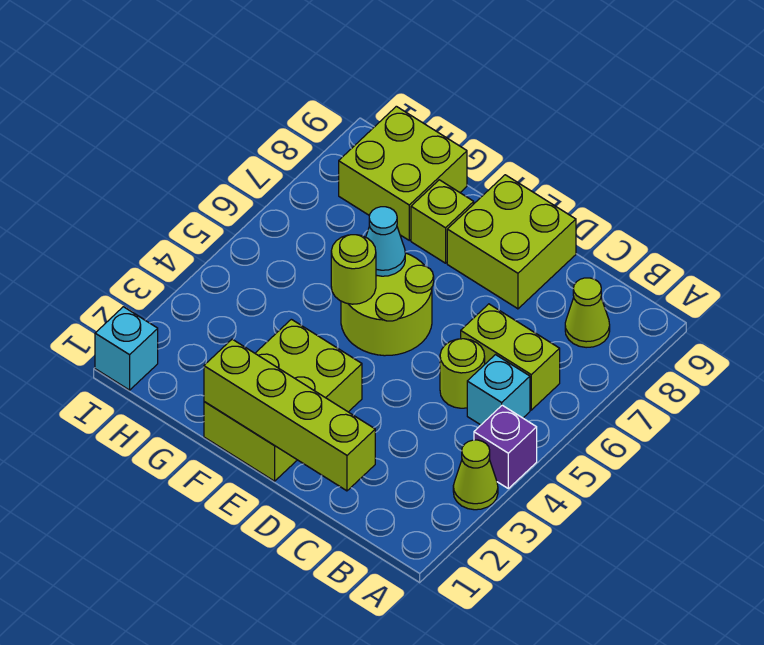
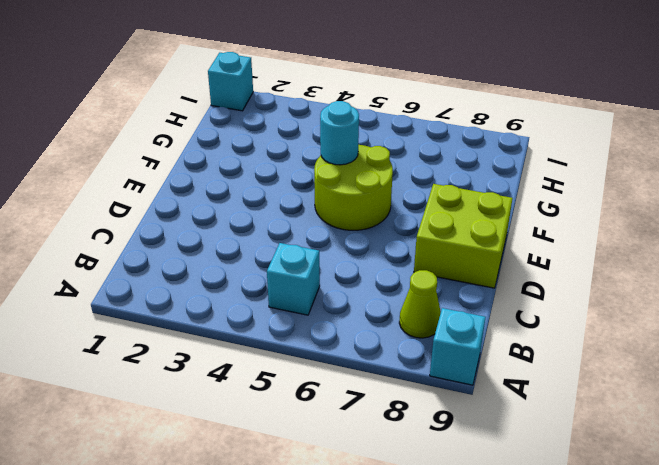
cyan 1x1 brick [430,308,486,385] -> none
cyan 1x1 round brick [320,101,359,165] -> lime 1x1 round brick [331,235,376,304]
none -> lime 1x1 cone [453,440,498,510]
none -> purple 1x1 brick [474,405,537,488]
none -> lime 1x2 brick [461,304,560,410]

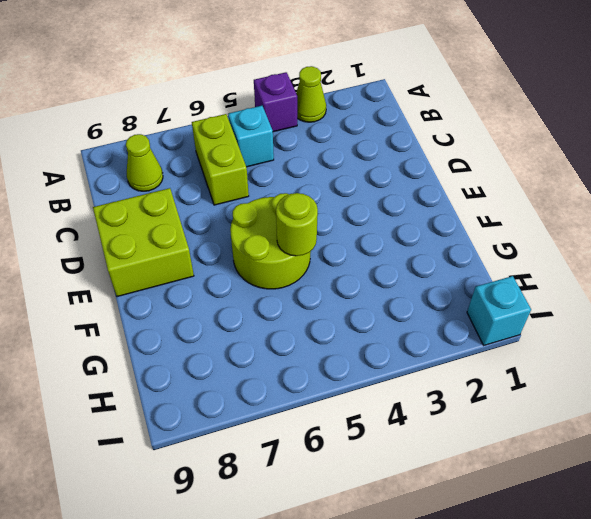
none -> lime 1x1 round brick [440,339,485,408]
none -> lime 2x3 brick [204,319,362,481]
none -> lime 1x1 brick [411,180,474,263]

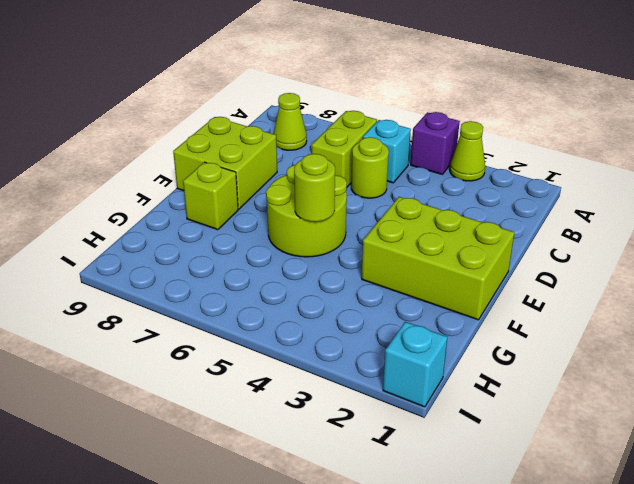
none -> lime 2x2 brick [339,106,467,240]
none -> lime 1x4 brick [204,339,375,491]
none -> cyan 1x1 cone [366,207,405,276]

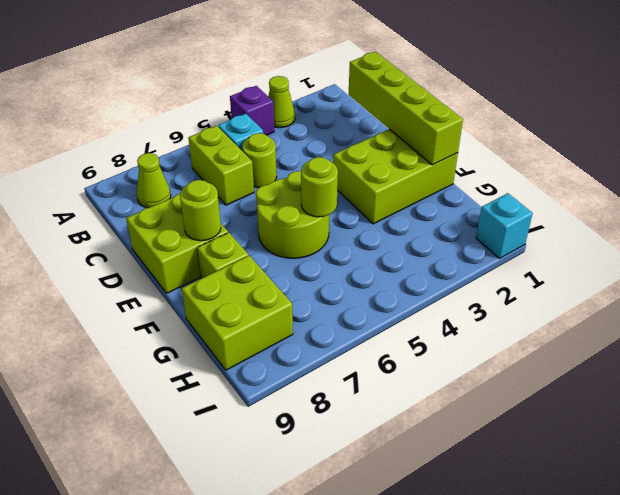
lime 1x1 round brick [180,180,221,241] -> none
none -> cyan 1x1 cone [366,207,405,276]

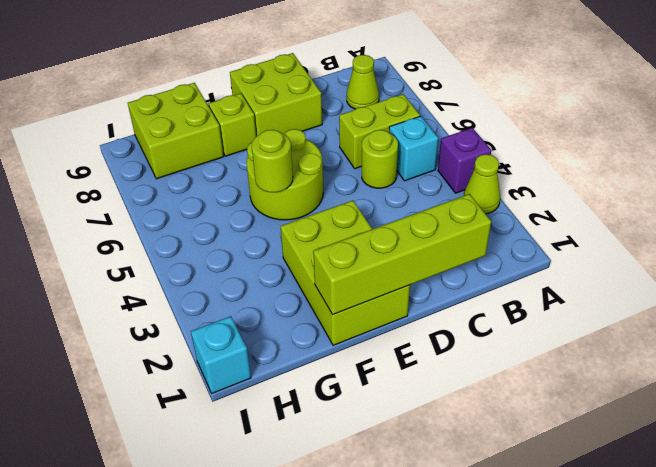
none -> cyan 1x1 cone [366,207,405,276]

